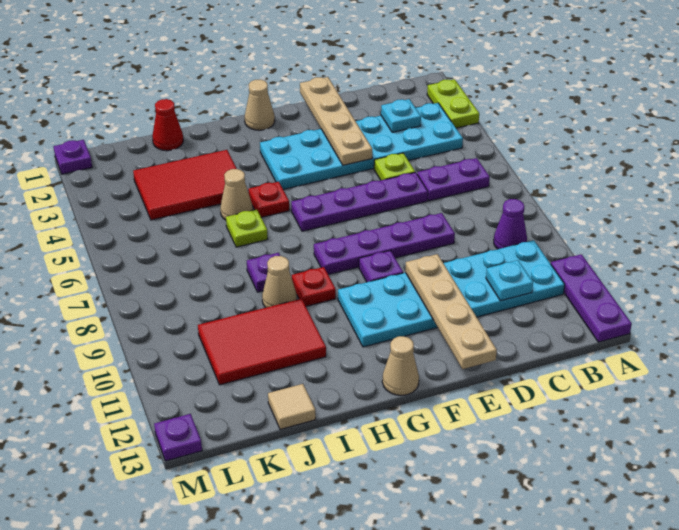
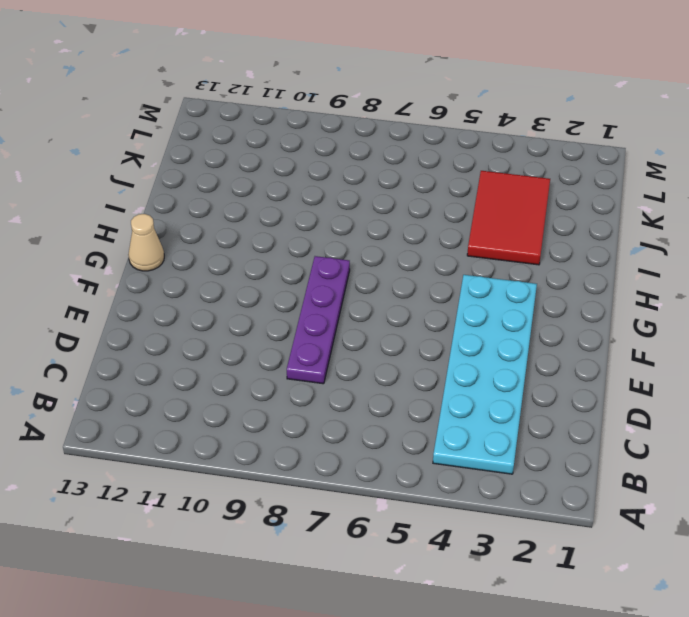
none -> lime 1x2 plate [427,79,479,128]
none -> purple 1x3 plate [551,254,632,342]
none -> purple 1x2 plate [417,158,490,201]

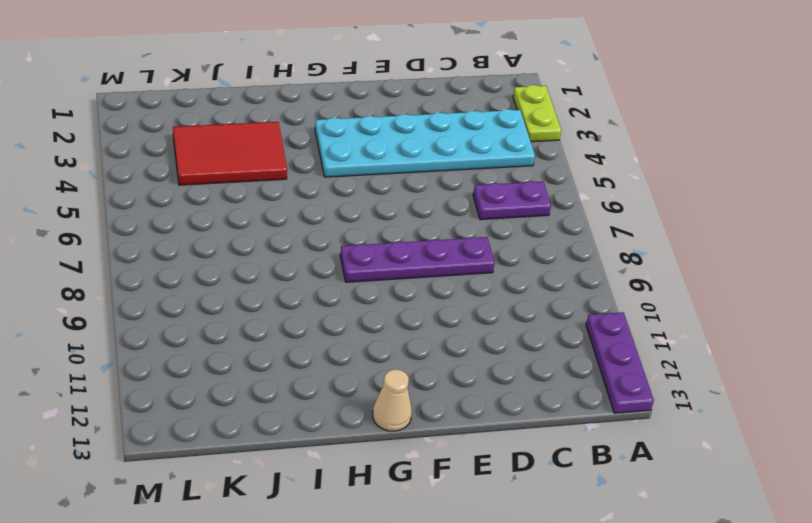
none -> purple 1x1 cone [494,199,527,249]
none -> cyan 2x6 plate [338,240,565,347]
none -> lime 1x1 plate [374,153,415,180]

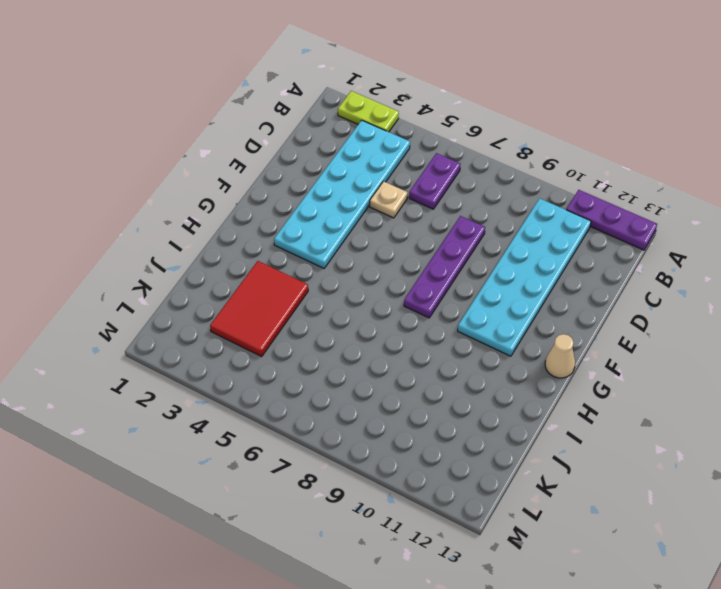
tan 1x1 plate [370,181,407,218] -> lime 1x1 plate [374,153,415,180]
none -> purple 1x1 cone [494,199,527,249]
none -> purple 1x4 plate [291,172,428,231]
none -> purple 1x1 plate [359,250,403,282]

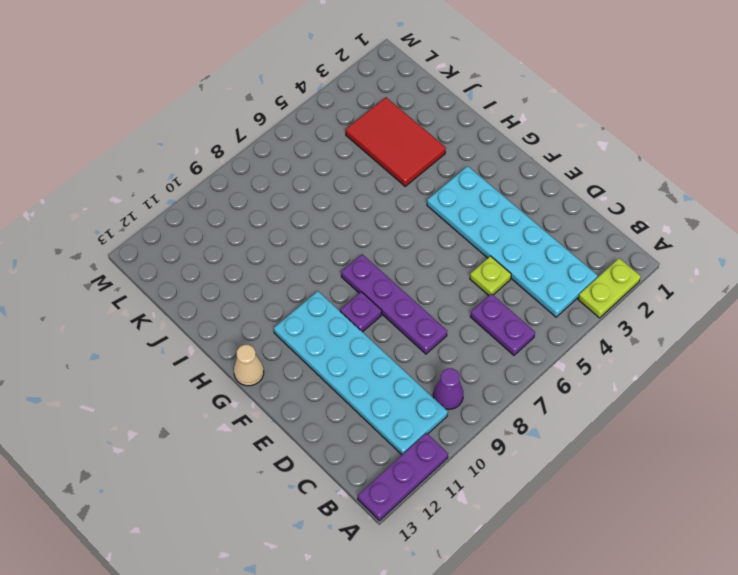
none -> purple 1x4 plate [291,172,428,231]
none -> tan 1x1 cone [245,80,275,130]
none -> red 1x1 plate [248,182,289,217]

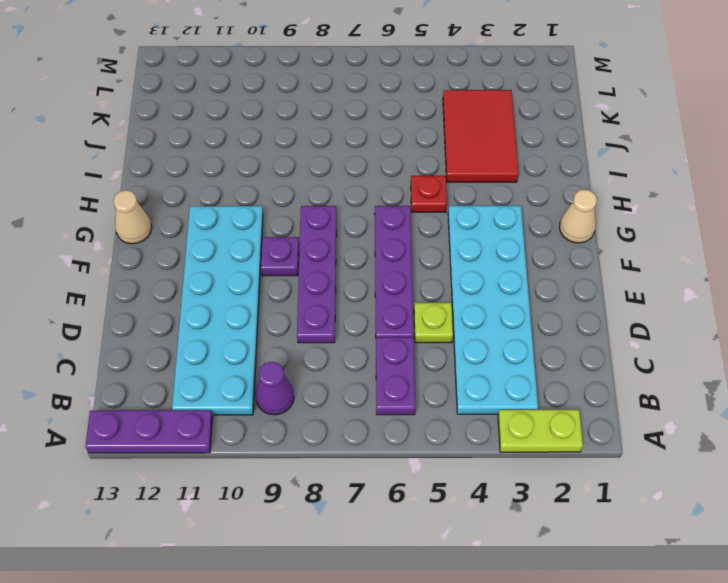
none -> red 1x1 plate [292,267,336,306]
none -> tan 1x1 cone [220,169,253,220]
none -> lime 1x1 plate [226,210,268,247]

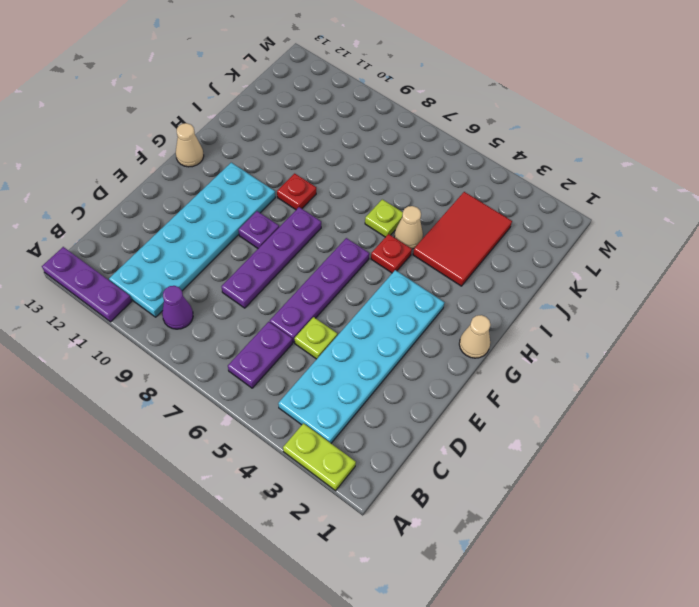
none -> purple 1x1 plate [247,253,280,292]
none -> tan 1x1 cone [262,256,297,308]
none -> red 2x3 tile [198,299,326,385]

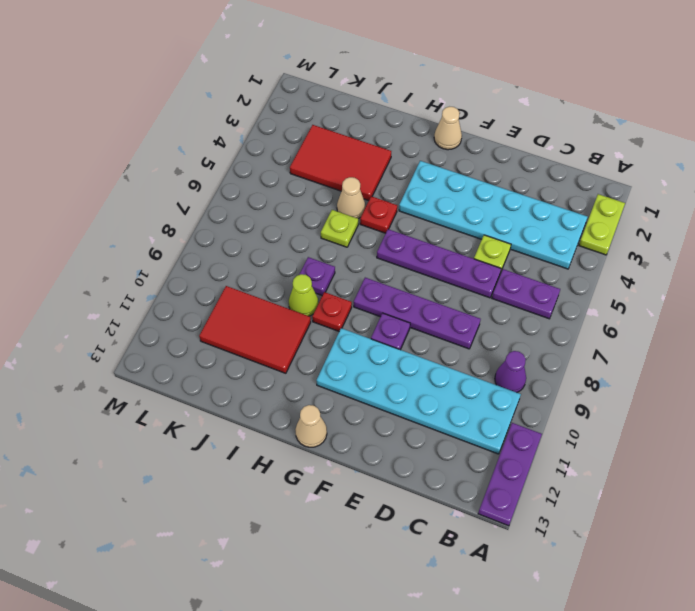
lime 1x1 cone [289,274,318,316] -> tan 1x1 cone [262,256,297,308]
none -> red 1x1 cone [152,99,183,151]
none -> tan 1x1 tile [268,384,316,429]
none -> purple 1x1 plate [53,140,92,174]

